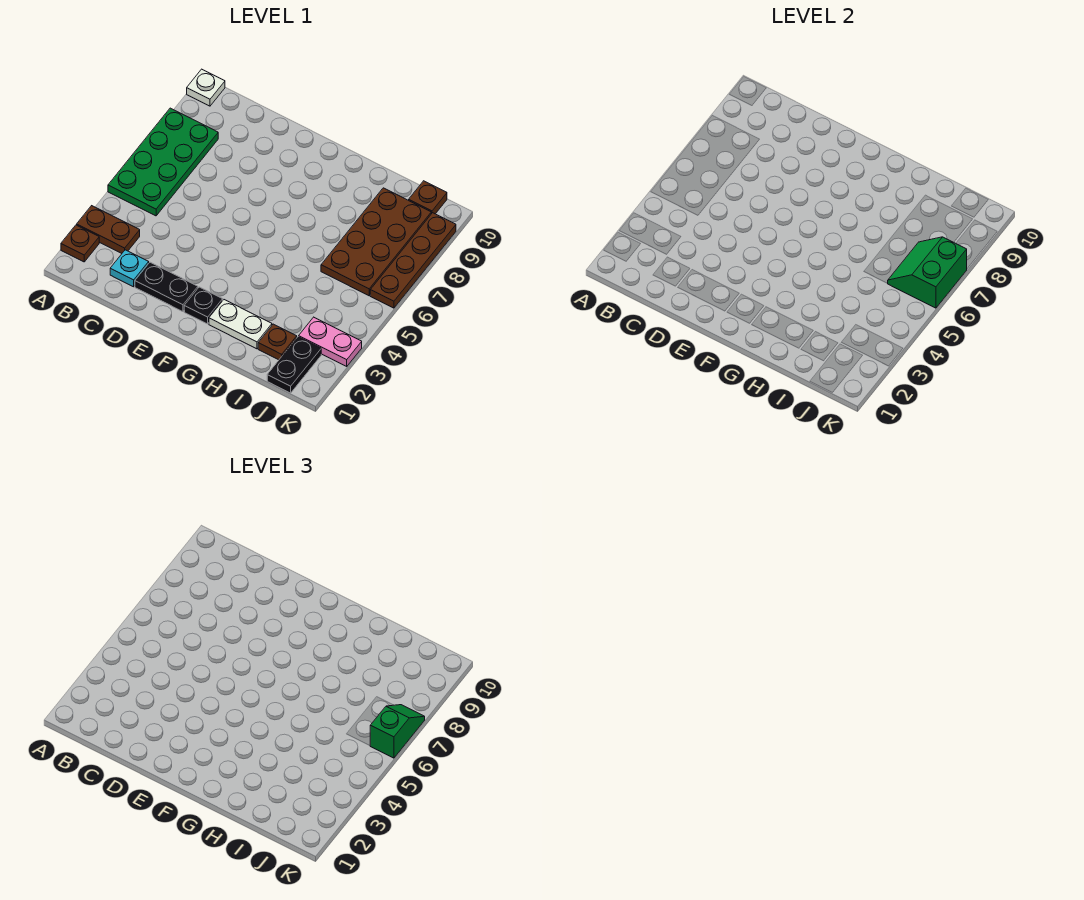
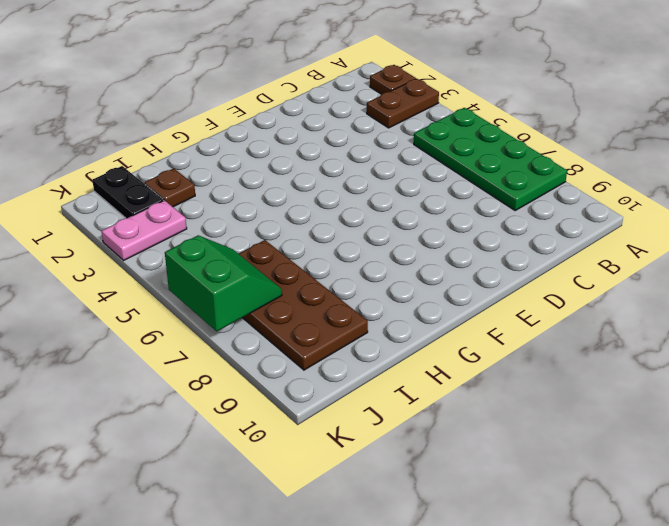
none -> white 1x1 plate [187,69,225,106]
none -> cyan 1x1 plate [110,250,149,287]
none -> black 1x2 plate [135,262,198,312]

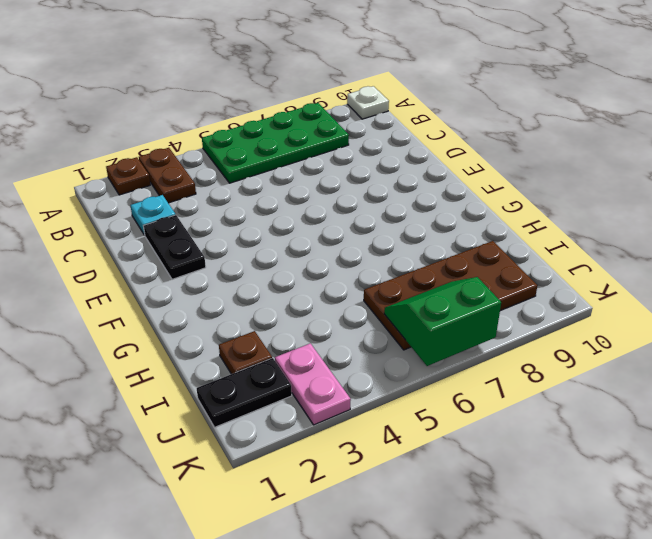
none -> black 1x1 plate [184,287,223,324]
none -> white 1x2 plate [209,300,272,349]
none -> brown 1x1 plate [409,181,447,214]

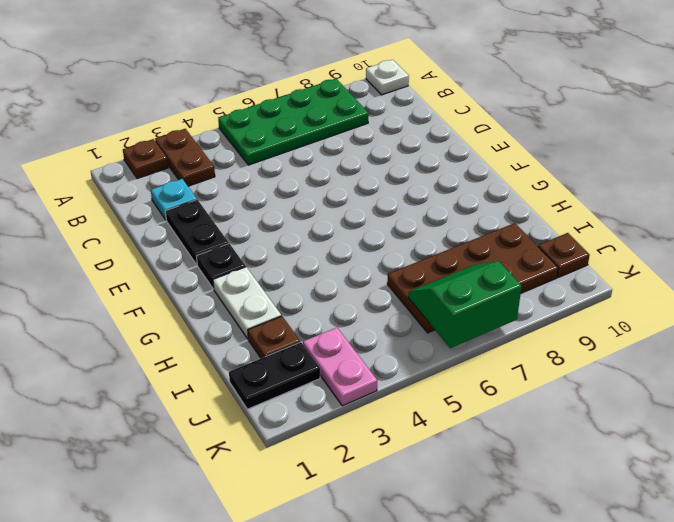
none -> brown 1x4 plate [370,213,456,308]
none -> green 1x2 slope [370,705,425,758]

